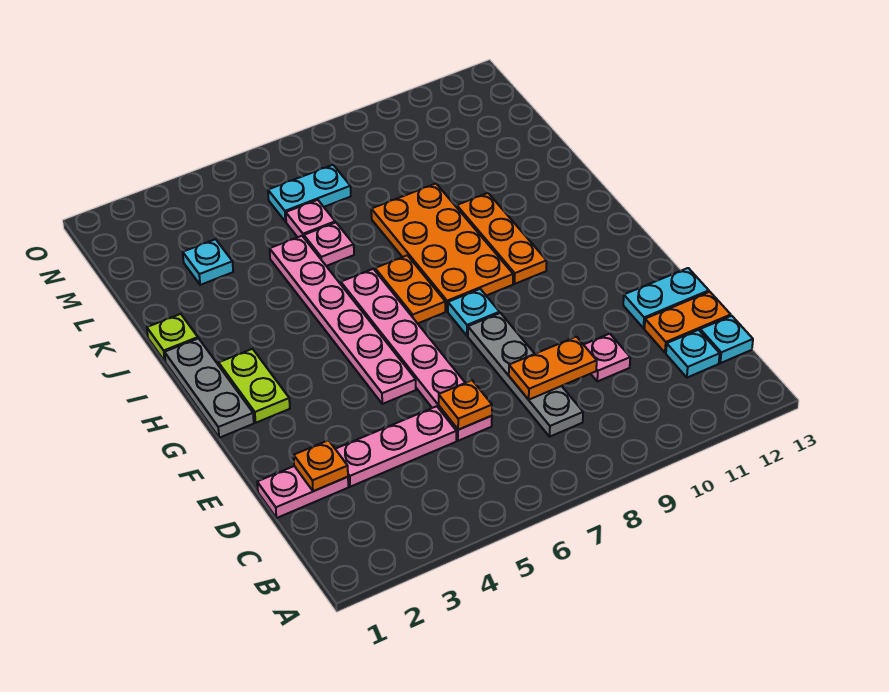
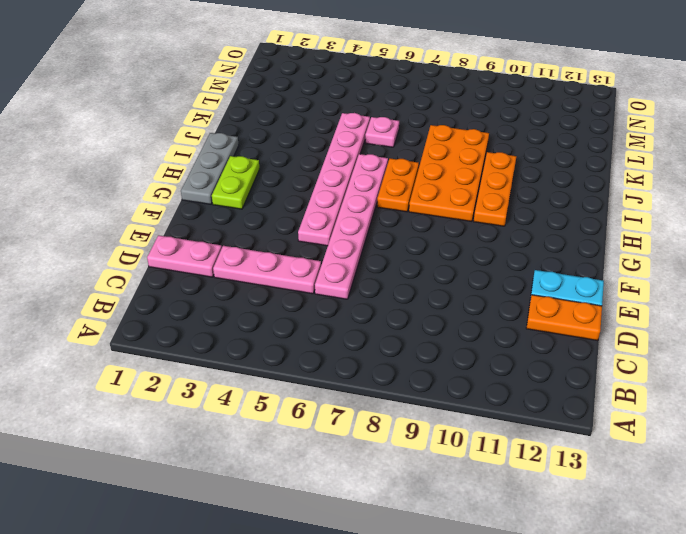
none -> grey 1x4 plate [468,313,583,437]
none -> cyan 1x1 plate [666,330,720,378]
none -> cyan 1x1 plate [700,316,753,363]

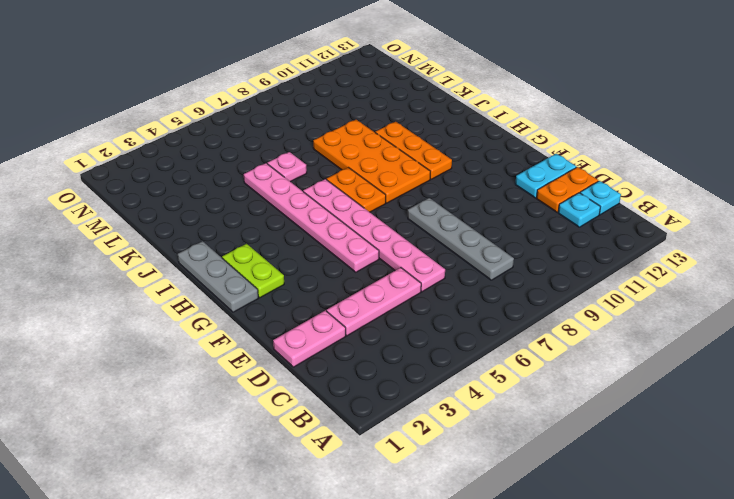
none -> pink 1x1 plate [584,334,630,381]
none -> cyan 1x1 plate [448,289,500,336]
none -> lime 1x1 plate [147,314,198,361]

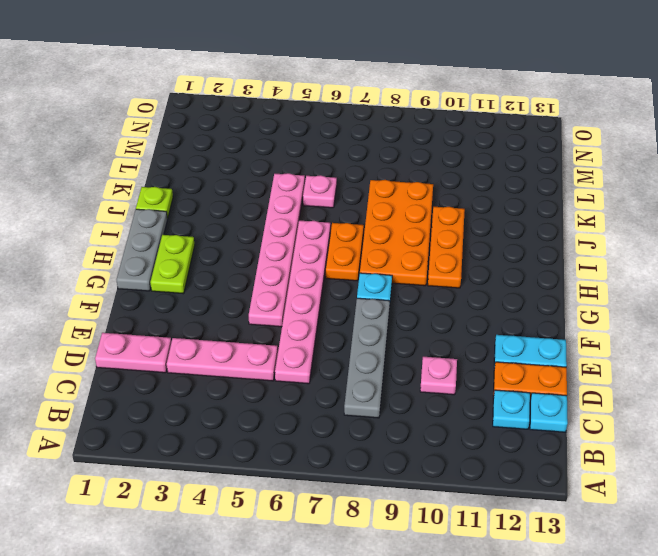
none -> cyan 1x1 plate [183,239,233,285]
none -> pink 1x1 plate [286,200,335,237]
none -> cyan 1x2 plate [268,165,351,222]

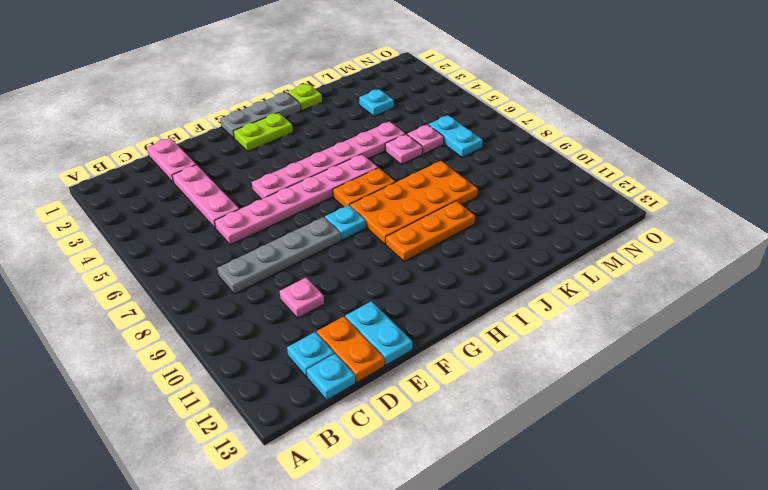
none -> orange 1x1 plate [294,440,348,491]
none -> orange 1x1 plate [439,380,492,430]
none -> orange 1x2 plate [509,337,597,400]

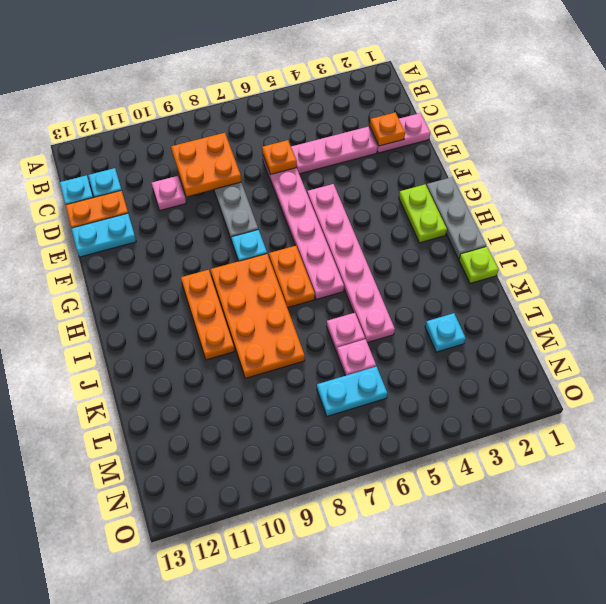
orange 2x2 plate [171,133,241,196] -> orange 1x2 plate [509,337,597,400]

